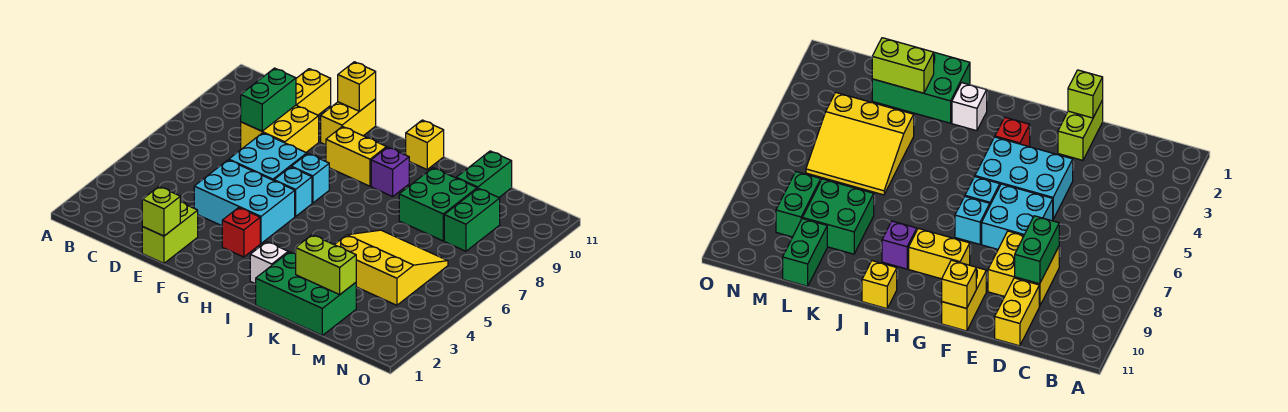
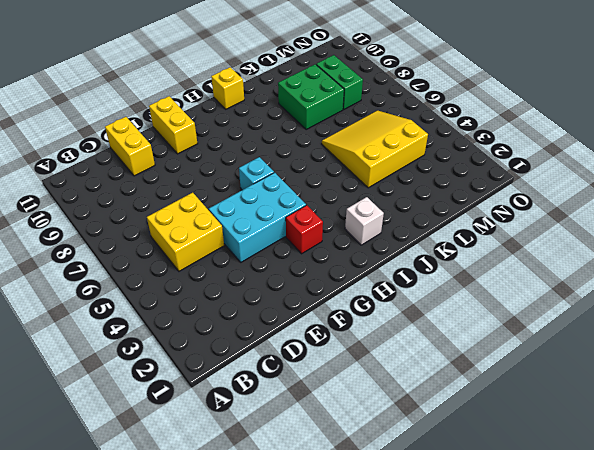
yellow 2x2 brick [147,193,224,271] -> yellow 2x2 brick moved to [241,105,319,152]
none -> lime 1x2 brick [142,202,198,263]
none -> cyan 2x2 brick [229,133,307,180]
none -> cyan 1x1 brick [291,154,329,203]

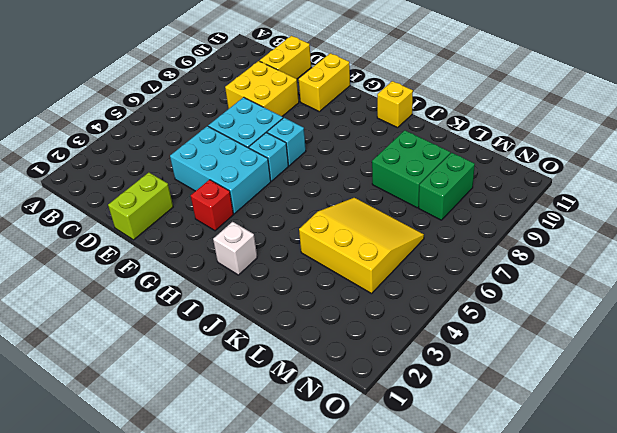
none -> yellow 1x2 brick [326,127,387,186]
none -> purple 1x1 brick [371,147,409,197]
none -> green 2x3 brick [256,252,356,335]

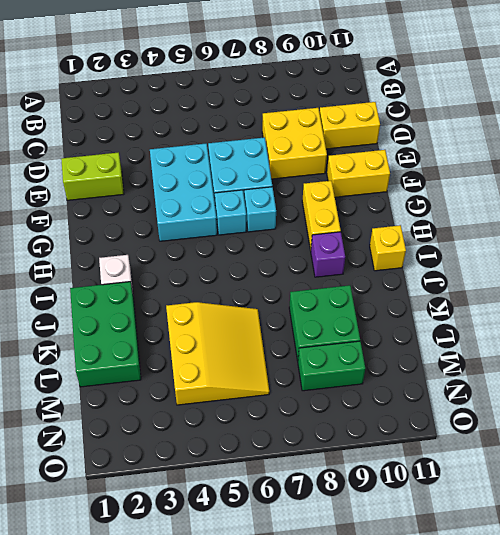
none -> red 1x1 brick [222,208,260,257]
none -> green 1x2 brick [456,151,512,197]
none -> green 1x2 brick [241,68,296,131]

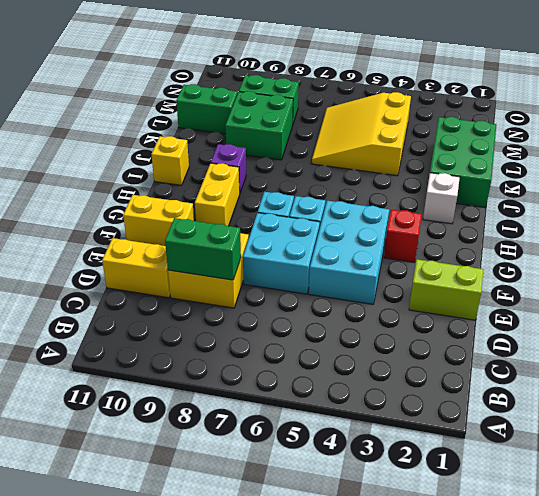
none -> lime 1x1 brick [142,186,180,236]
none -> yellow 1x1 brick [338,62,376,111]
none -> lime 1x2 brick [295,235,356,295]

